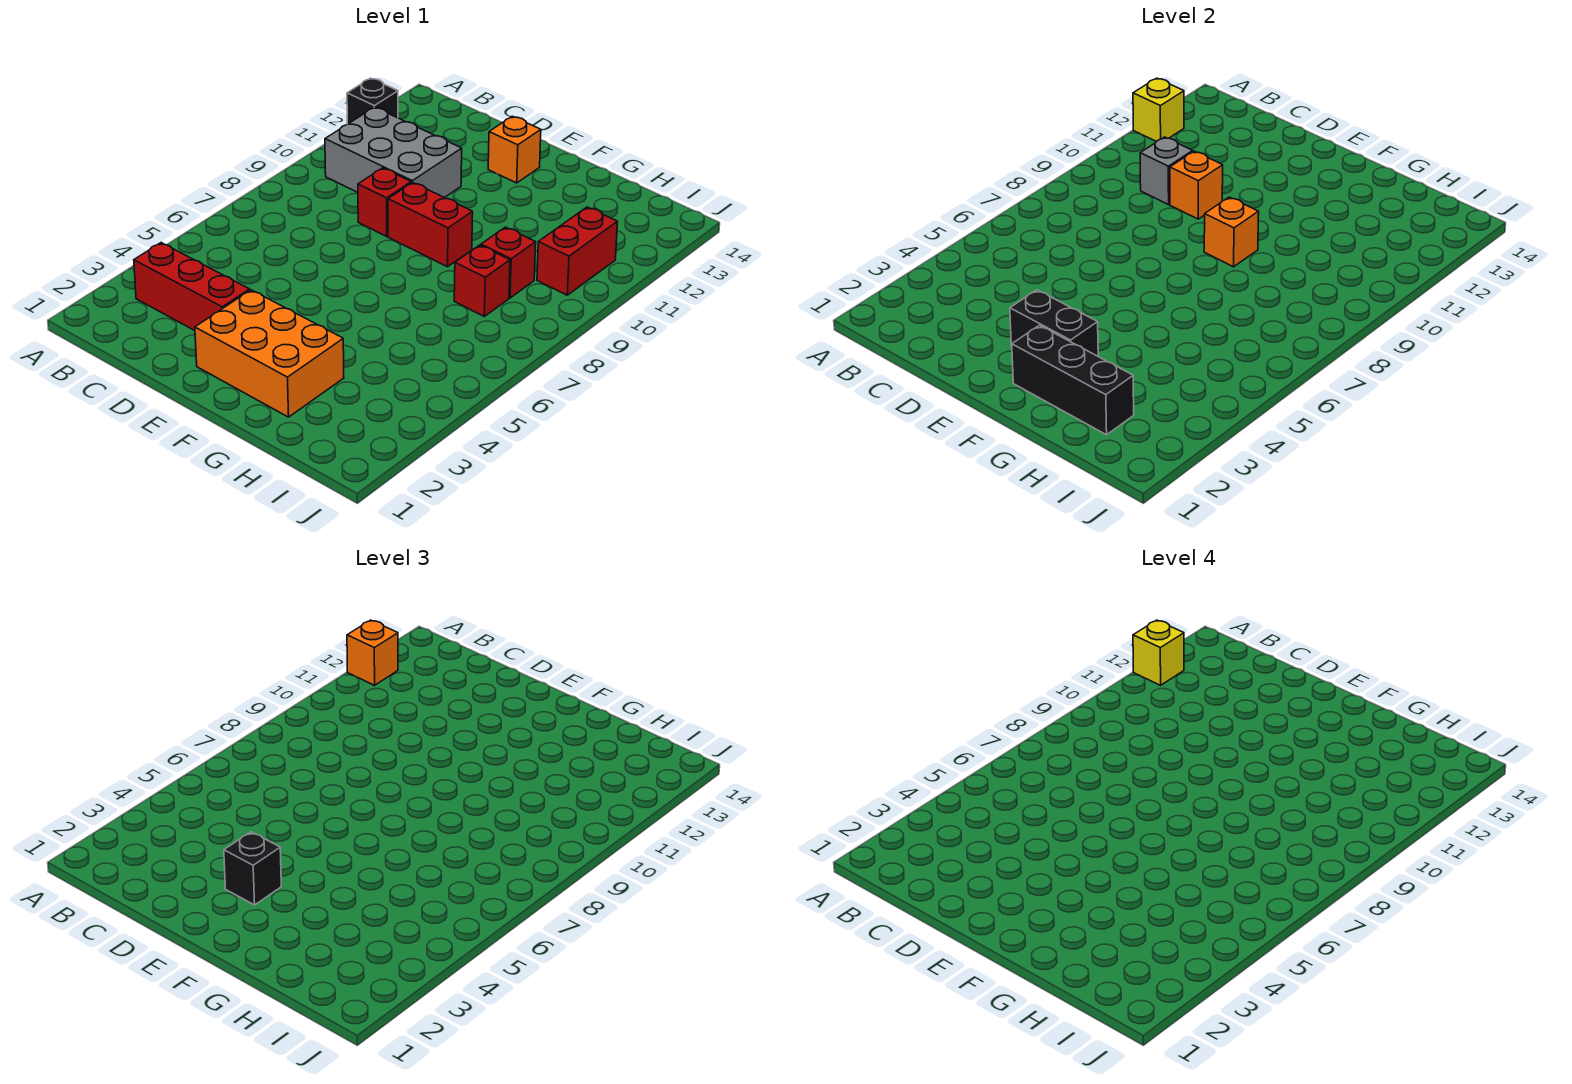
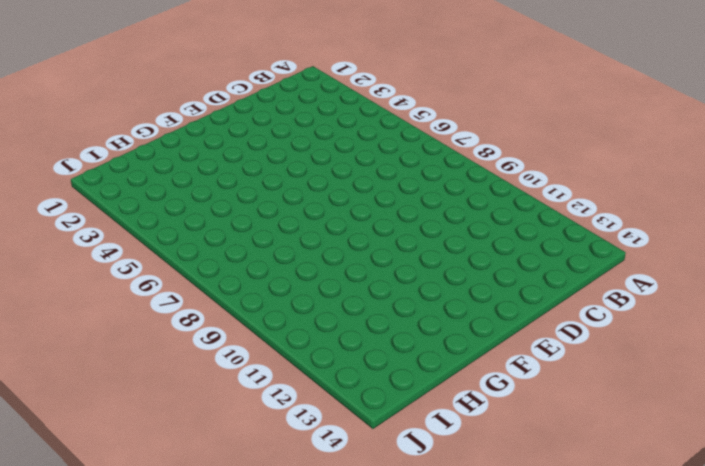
none -> black 1x1 brick [347,78,398,124]
none -> red 1x3 brick [134,243,250,331]
none -> grey 2x3 brick [325,107,462,198]

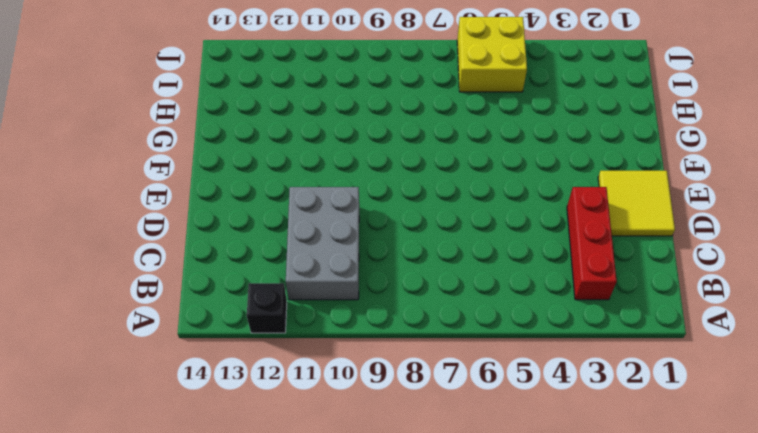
yellow 2x2 tile [598,171,675,236] -> orange 2x3 brick [195,290,344,417]
yellow 2x2 brick [457,17,527,92] -> none
none -> red 1x1 brick [358,168,411,236]
none -> red 1x2 brick [388,182,473,267]
none -> orange 1x1 brick [488,116,541,183]

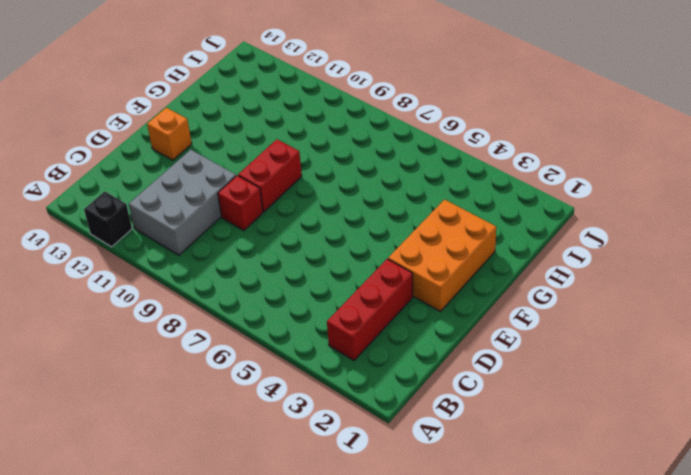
none -> red 1x1 brick [454,245,510,316]
none -> red 1x1 brick [481,227,536,298]
none -> red 1x2 brick [537,207,617,295]

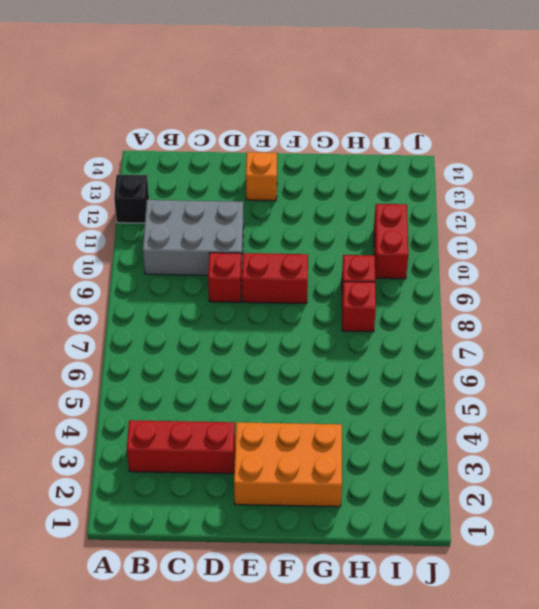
none -> yellow 1x1 brick [1133,78,1184,142]
none -> grey 1x1 brick [1140,137,1193,205]
none -> orange 1x1 brick [1170,151,1223,219]

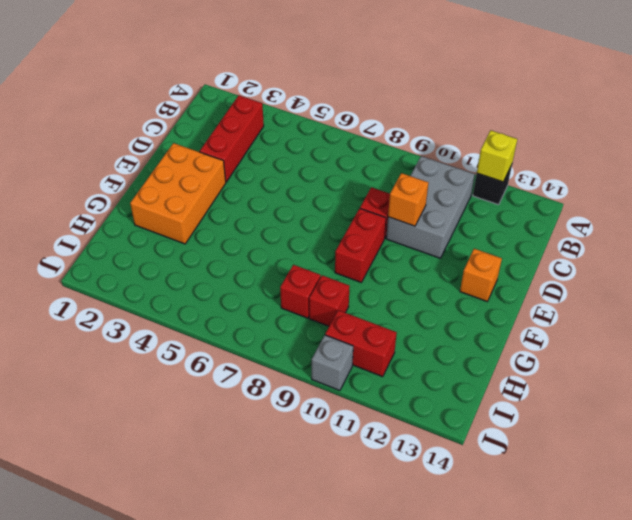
grey 1x1 brick [312,335,353,391] -> grey 1x1 brick moved to [1140,137,1193,205]
none -> black 1x2 brick [1010,290,1098,356]
none -> black 1x3 brick [1012,325,1134,435]
none -> orange 1x1 brick [1204,197,1259,267]

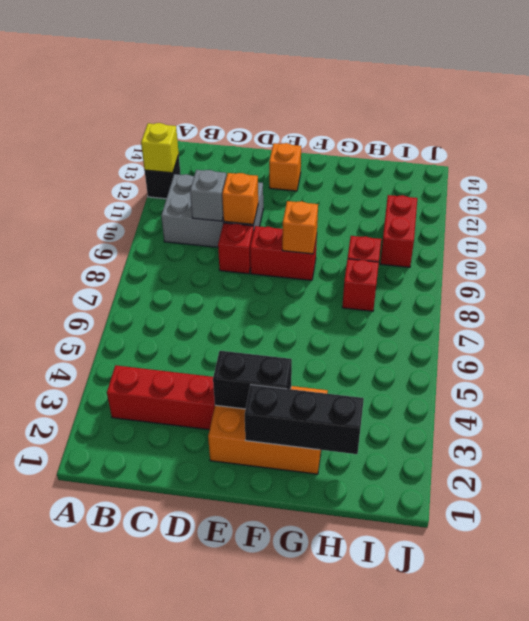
none -> orange 1x1 brick [347,620,398,685]
none -> black 1x1 brick [224,832,281,905]
none -> yellow 1x1 brick [1133,620,1184,685]

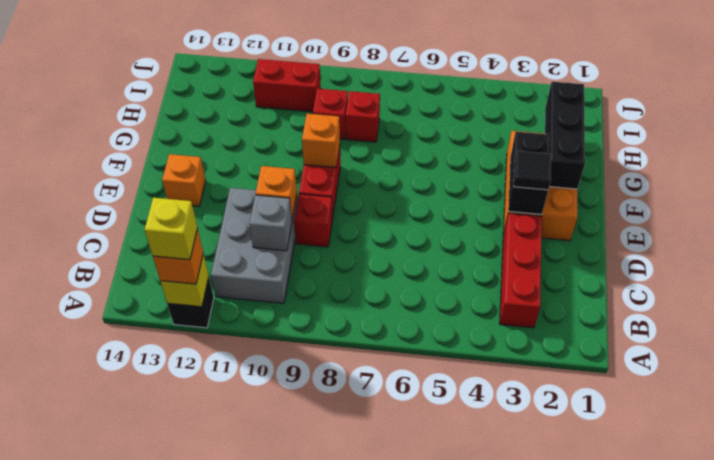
black 1x1 tile [514,151,551,190] -> black 1x1 brick [224,832,281,905]

